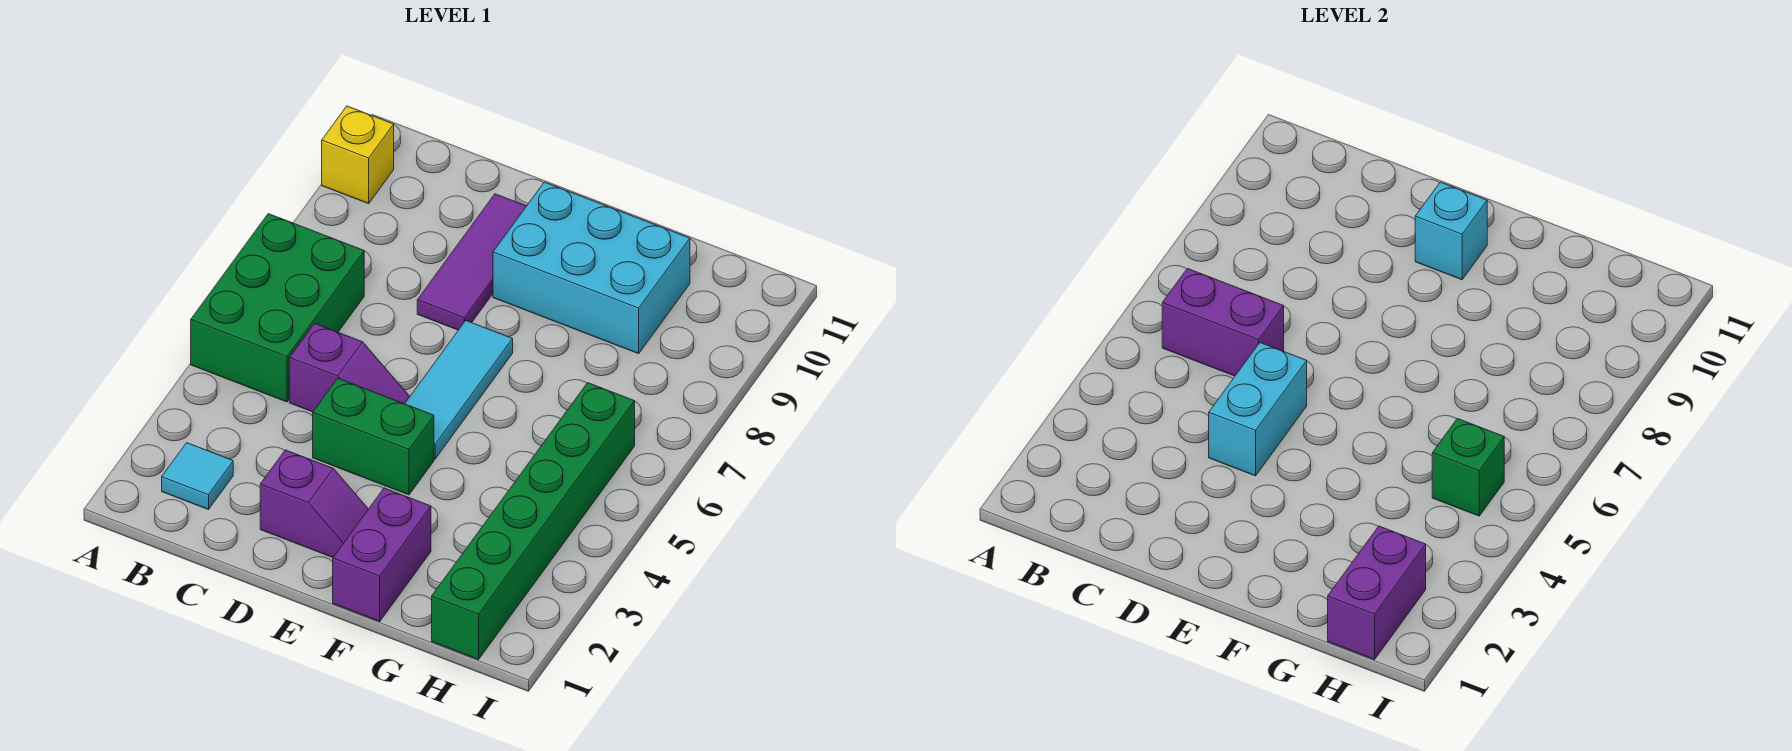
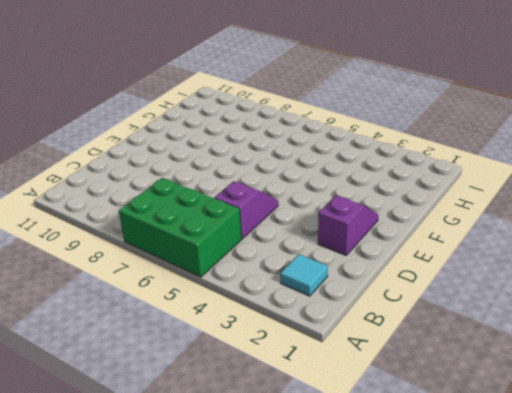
none -> yellow 1x1 brick [322,106,394,204]
none -> green 1x2 brick [313,378,434,495]
none -> purple 1x3 tile [417,194,526,330]

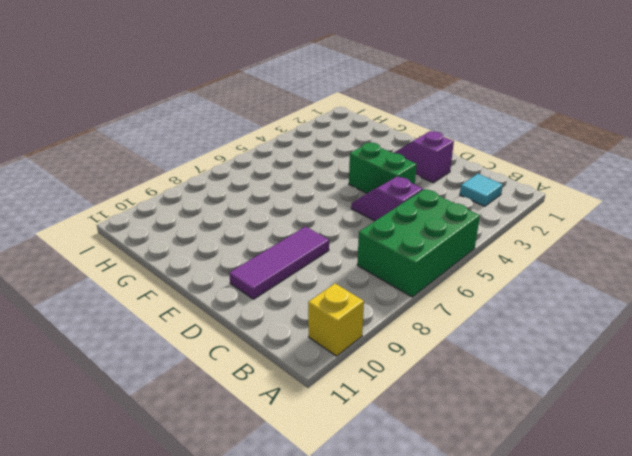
none -> cyan 1x3 tile [405,321,513,459]
none -> cyan 2x3 brick [493,182,690,354]
none -> purple 1x2 brick [333,488,431,621]

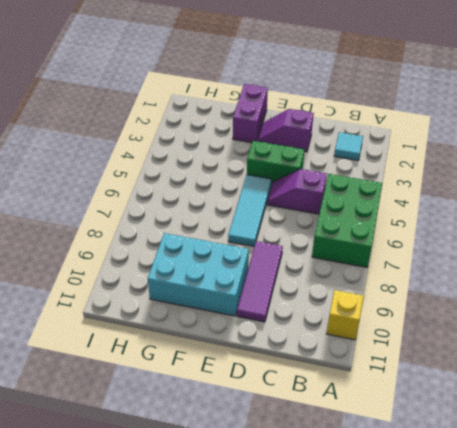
none -> green 1x6 brick [432,383,635,660]
none -> purple 1x2 brick [1162,269,1284,376]
none -> cyan 1x2 brick [1209,343,1307,476]

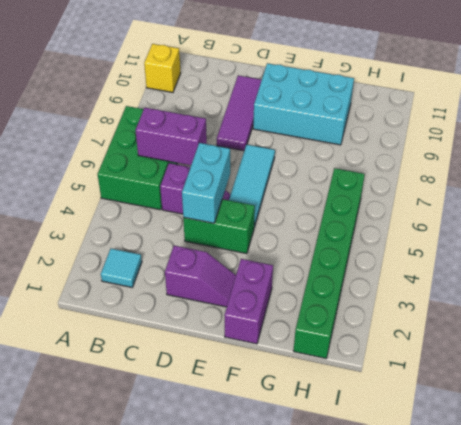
none -> cyan 1x1 brick [1415,182,1487,280]
none -> purple 1x2 brick [1328,526,1426,660]
none -> green 1x1 brick [1432,419,1504,516]

